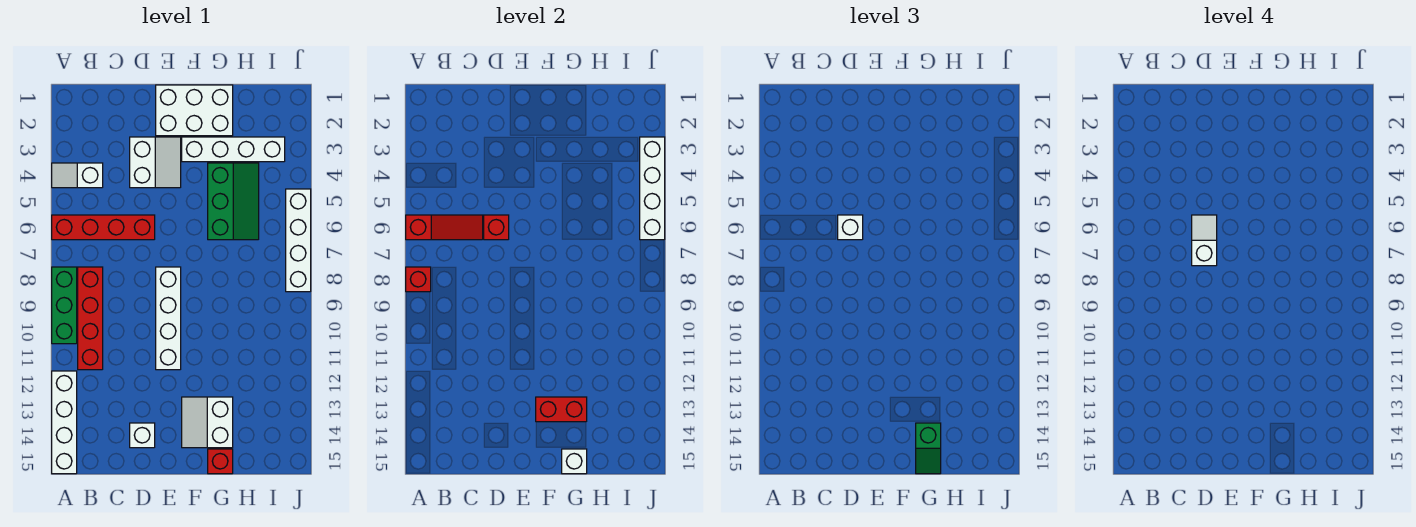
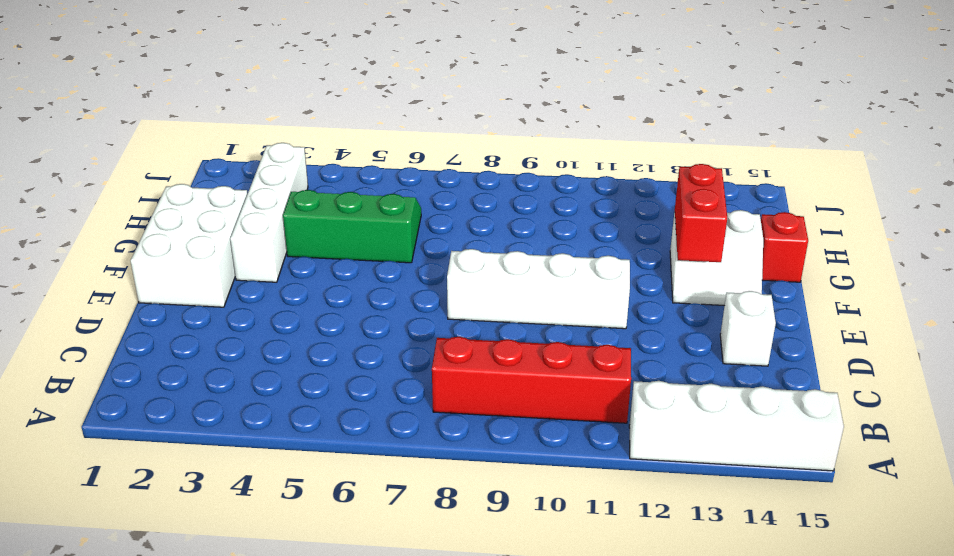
none -> white 1x2 slope [52,163,103,188]
none -> red 1x4 brick [52,215,155,240]
none -> green 1x3 brick [52,267,77,344]

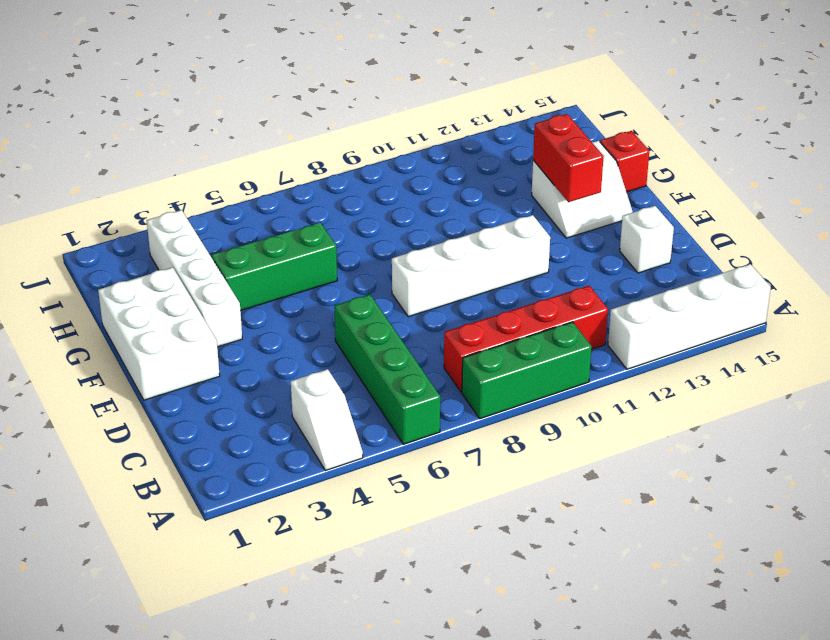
green 1x4 brick [334,294,440,444] -> red 1x4 brick [52,215,155,240]
none -> white 2x2 slope [130,137,181,188]
none -> white 1x4 brick [286,189,311,292]
none -> red 1x3 slope [406,215,483,240]

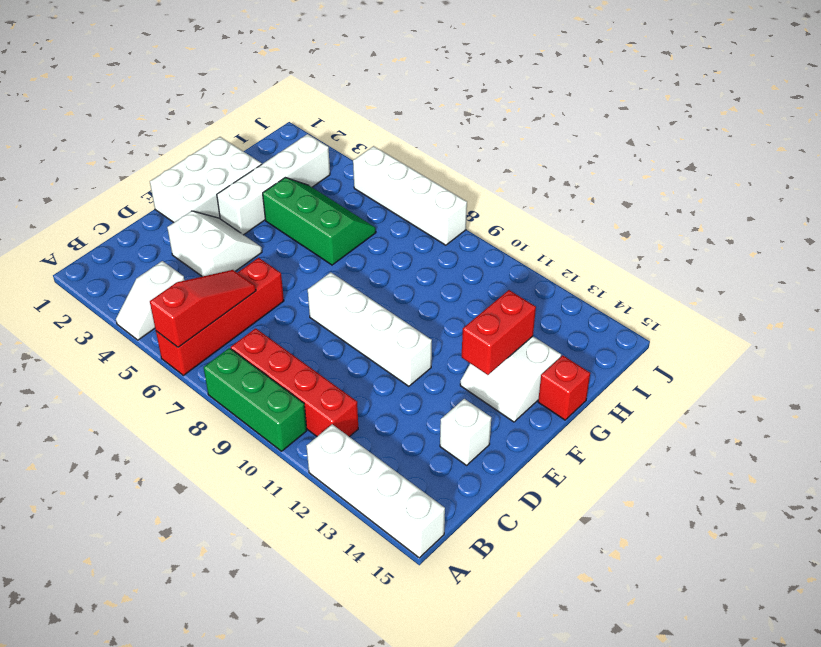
none -> red 1x1 brick [406,267,431,292]
none -> red 1x1 brick [484,215,509,240]
none -> white 1x1 brick [562,449,587,474]

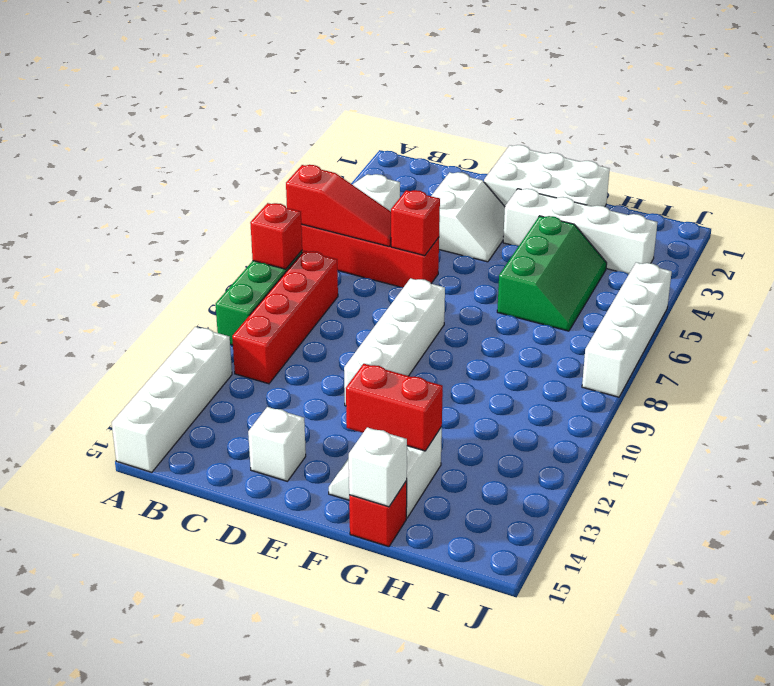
none -> white 1x4 brick [640,137,665,240]
none -> white 1x1 brick [838,215,863,240]
none -> green 1x2 slope [916,423,941,474]

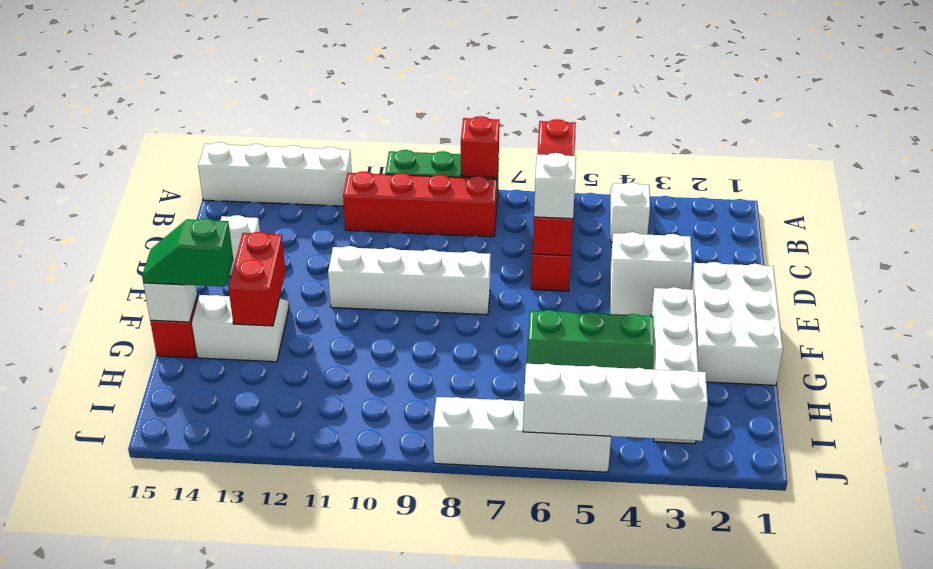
none -> white 1x2 slope [1192,215,1217,266]

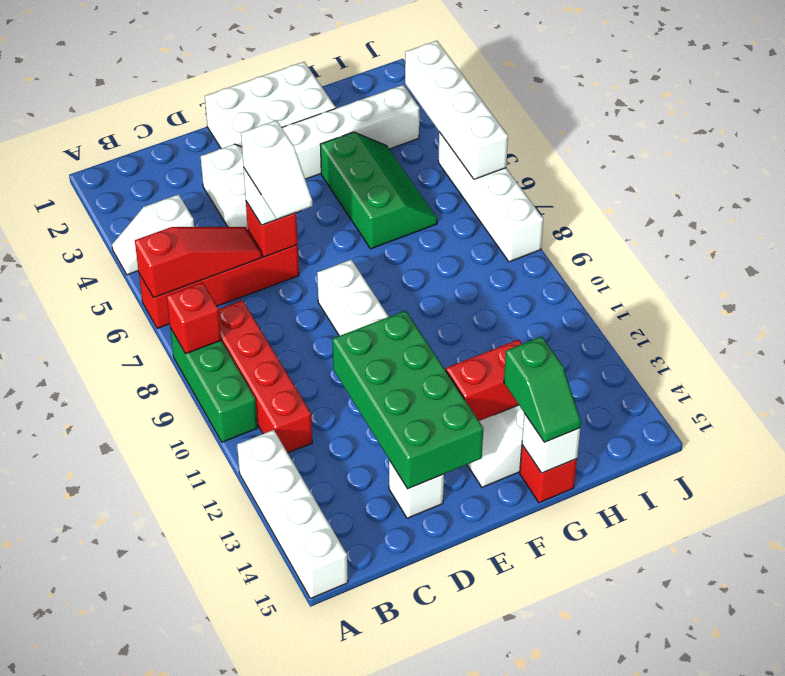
white 1x2 slope [241,120,312,219] -> white 1x2 slope turned to [1192,215,1217,266]
green 2x4 brick [333,311,483,489] -> none

